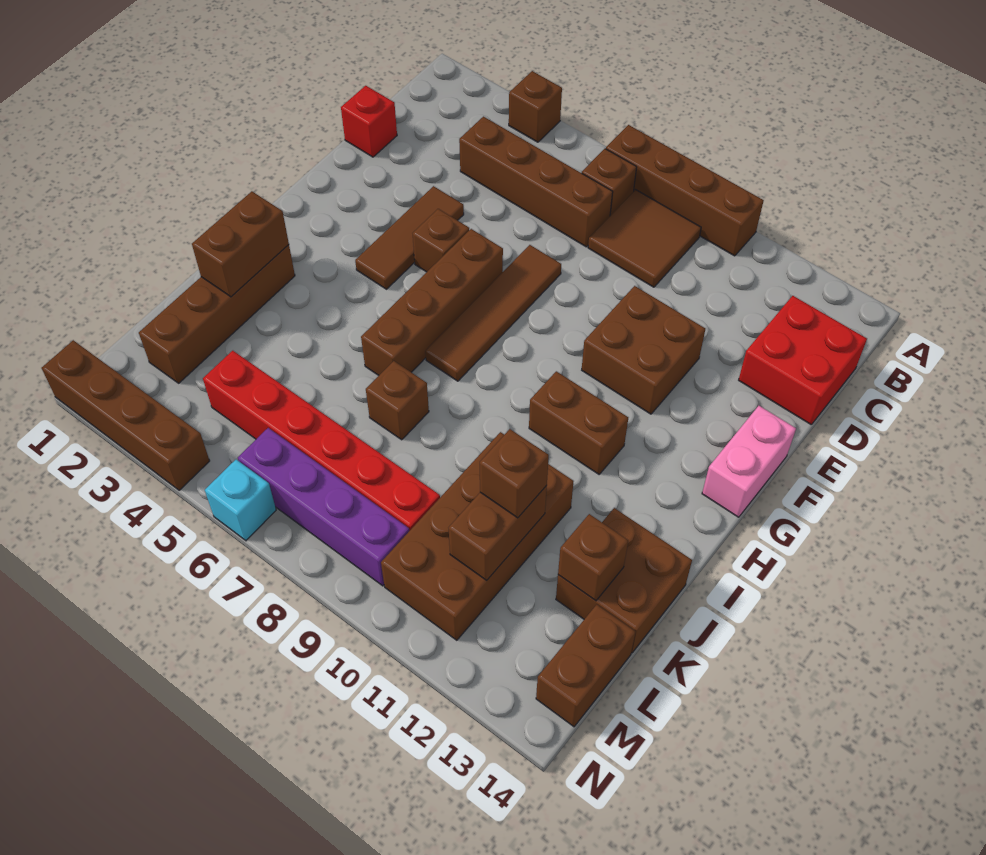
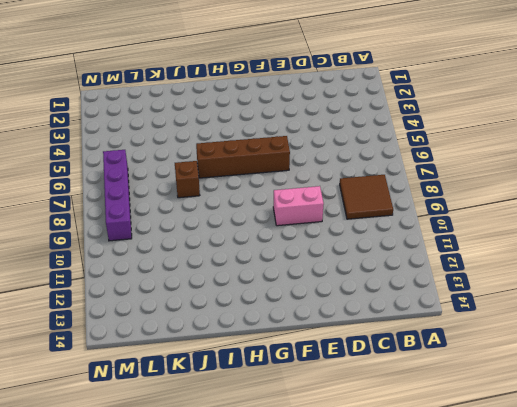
pink 1x2 brick [273,186,324,226] -> pink 1x2 brick moved to [702,406,796,517]
none -> brown 1x1 brick [509,71,562,142]
none -> brown 1x4 brick [606,125,764,256]
none -> brown 1x1 brick [582,149,637,216]

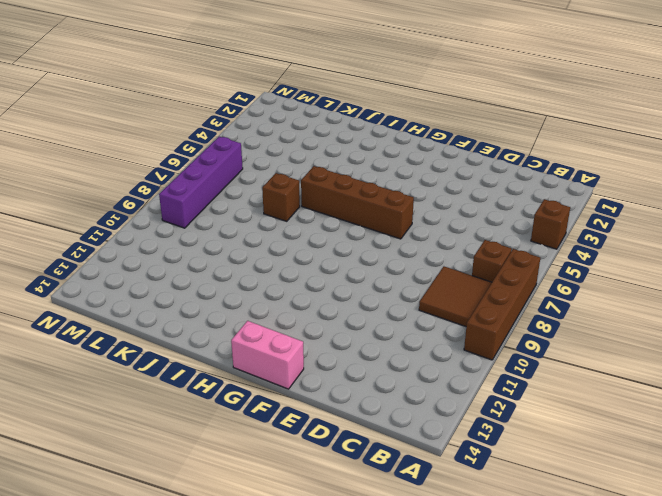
none -> brown 1x4 brick [459,117,613,247]
none -> red 2x2 brick [739,296,867,425]
none -> red 1x1 brick [341,86,397,157]

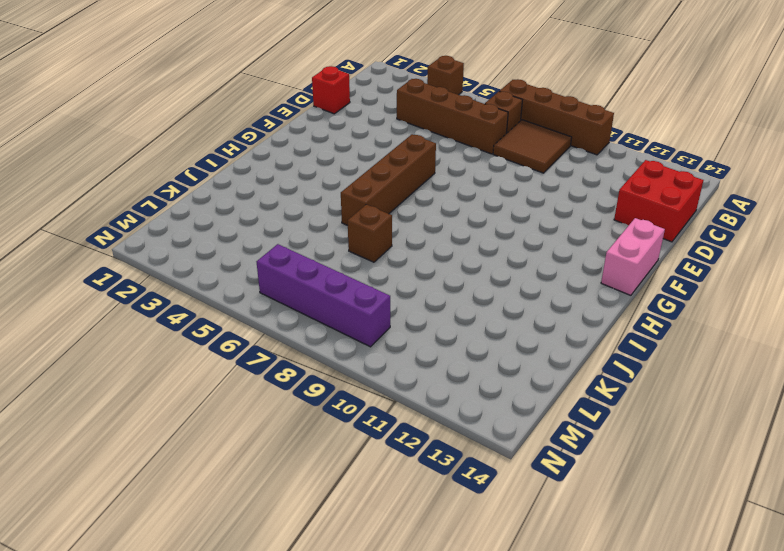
none -> brown 1x3 tile [355,186,464,289]
none -> brown 1x4 tile [425,245,561,381]
none -> brown 2x2 brick [582,286,705,414]

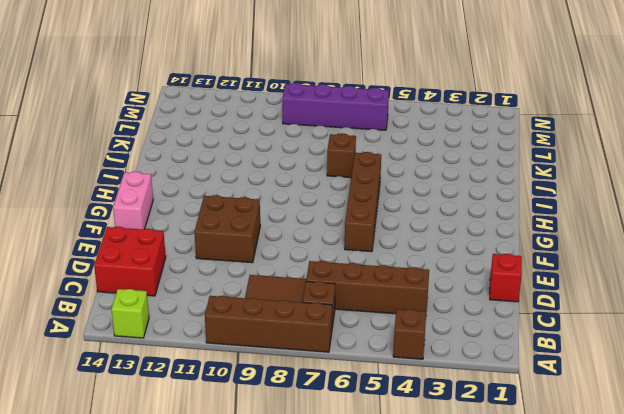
lime 1x1 brick [111,289,149,338] -> none
none -> brown 1x3 tile [355,186,464,289]
none -> brown 1x4 tile [425,245,561,381]
none -> brown 1x1 brick [413,209,469,272]

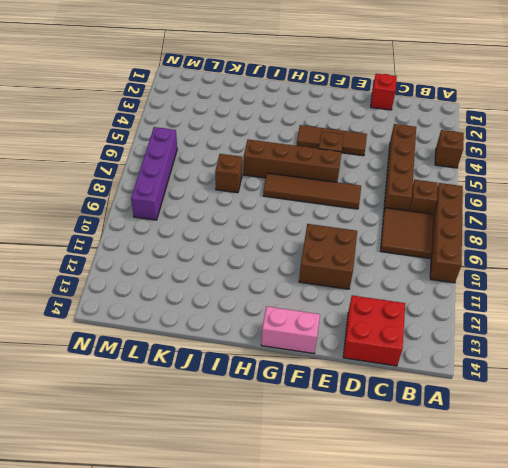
none -> brown 1x2 brick [529,371,628,474]
none -> brown 1x4 brick [139,245,295,383]
none -> brown 2x4 brick [381,432,574,640]

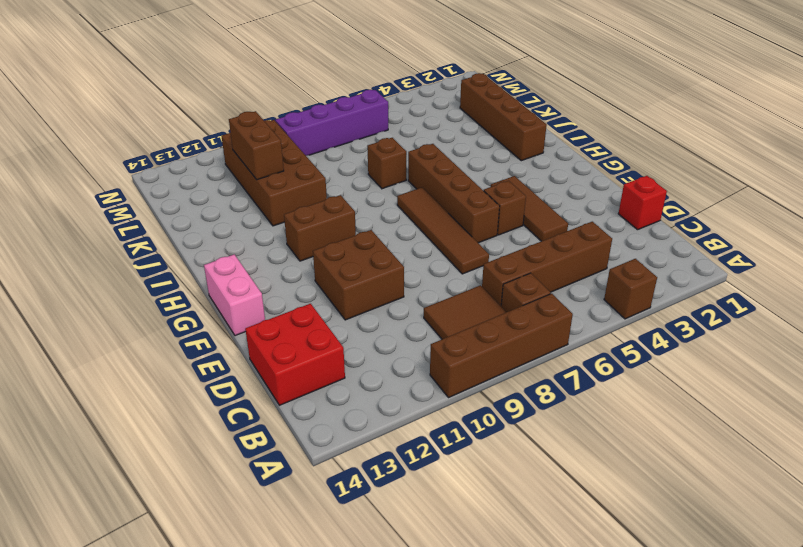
none -> brown 2x2 brick [556,508,692,653]
none -> red 1x6 brick [203,351,440,531]
none -> brown 1x2 brick [536,605,635,727]

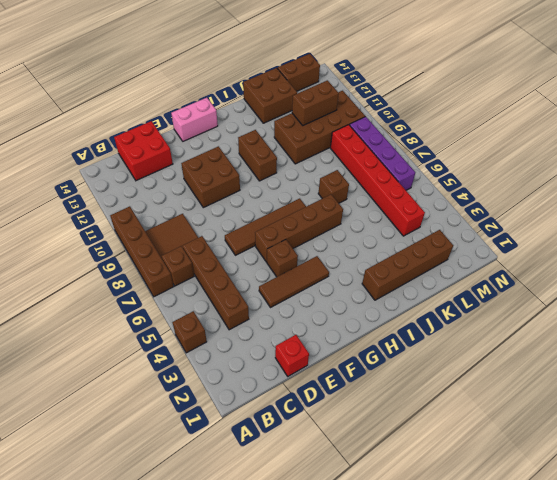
none -> brown 1x4 brick [42,340,210,490]
none -> cyan 1x1 brick [205,460,276,541]
none -> brown 1x2 brick [192,191,289,297]

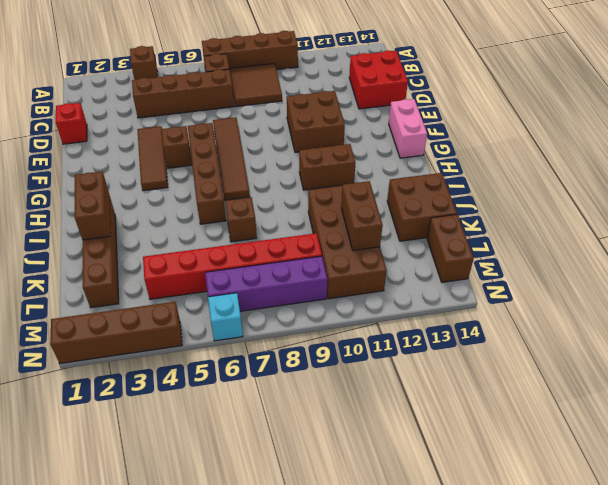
none -> brown 1x1 brick [558,514,628,601]
none -> brown 1x1 brick [480,429,549,518]

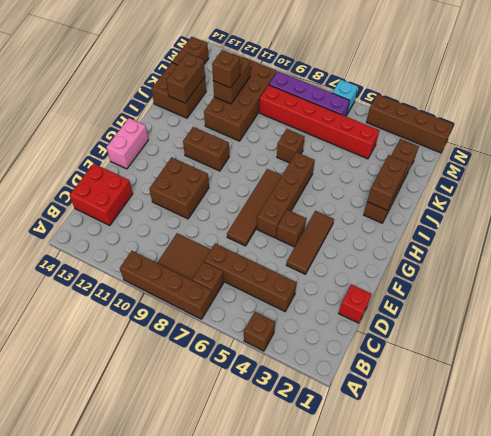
brown 1x2 brick [166,53,205,103] -> brown 1x1 brick [558,514,628,601]

